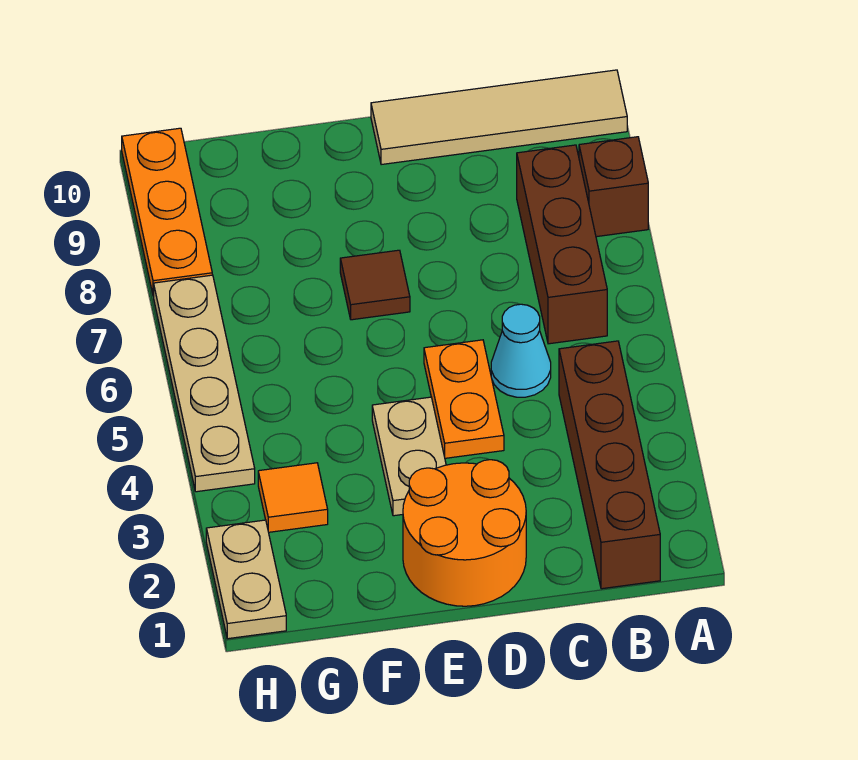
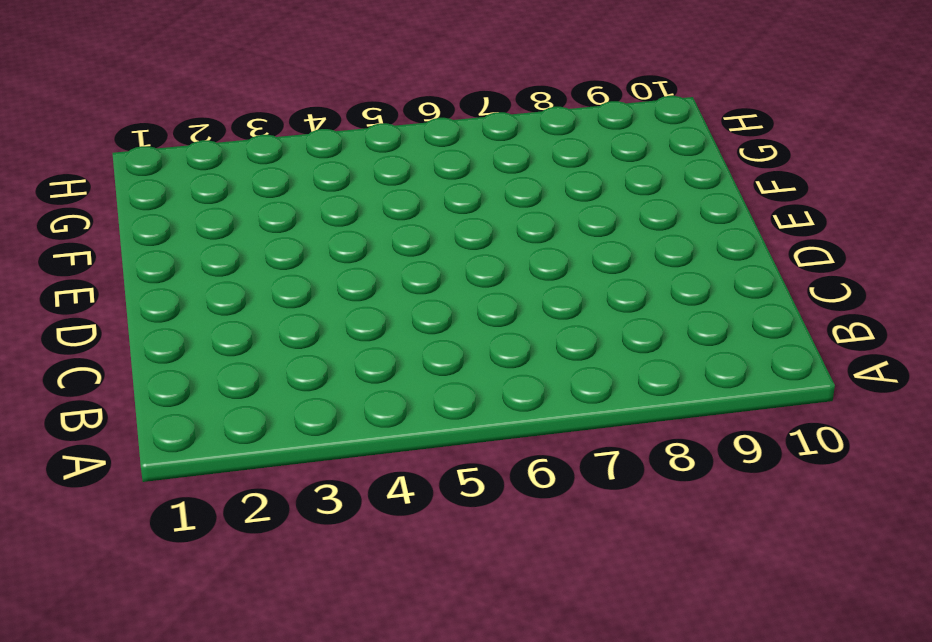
none -> brown 1x1 brick [579,137,648,237]
none -> tan 1x4 tile [371,70,627,165]
none -> brown 1x4 brick [559,341,660,589]

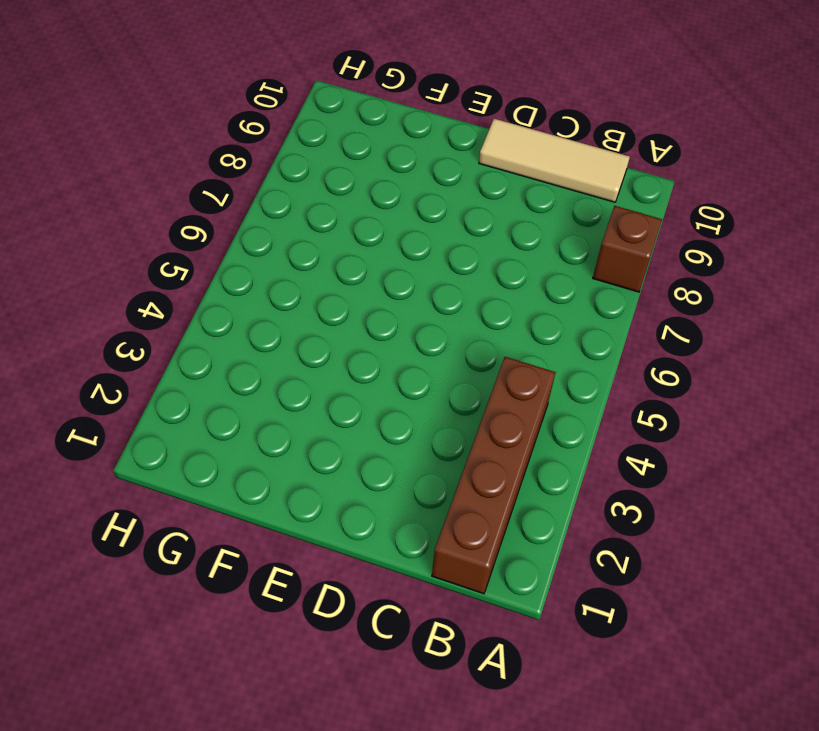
tan 1x3 tile [479,119,630,202] -> tan 1x4 tile [371,70,627,165]
none -> brown 1x3 brick [517,145,607,344]
none -> cyan 1x1 cone [491,304,551,397]
none -> orange 2x2 round brick [403,460,526,606]

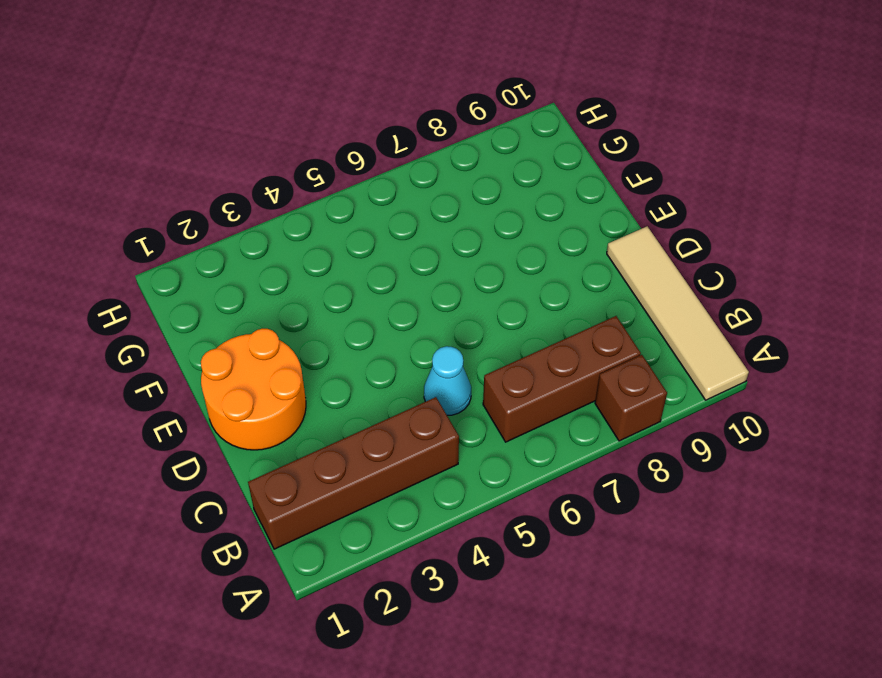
none -> orange 1x2 plate [424,340,504,458]
none -> tan 1x2 plate [372,397,446,516]
none -> brown 1x1 tile [340,250,410,320]

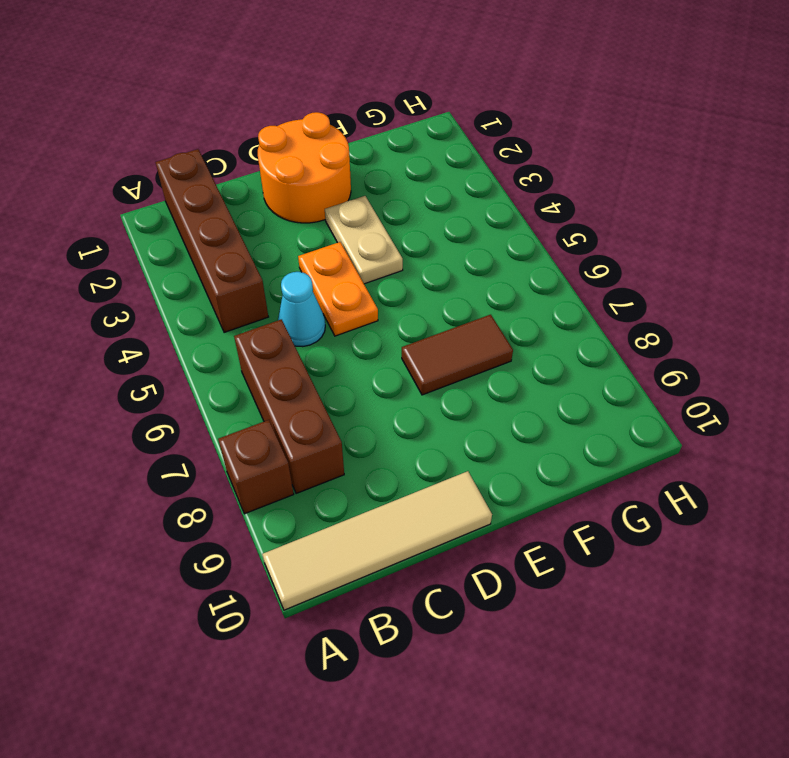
brown 1x2 tile [402,315,513,395] -> brown 1x1 tile [340,250,410,320]
none -> orange 1x1 tile [258,463,328,532]
none -> tan 1x2 plate [206,520,286,639]
none -> tan 1x4 plate [154,275,255,492]

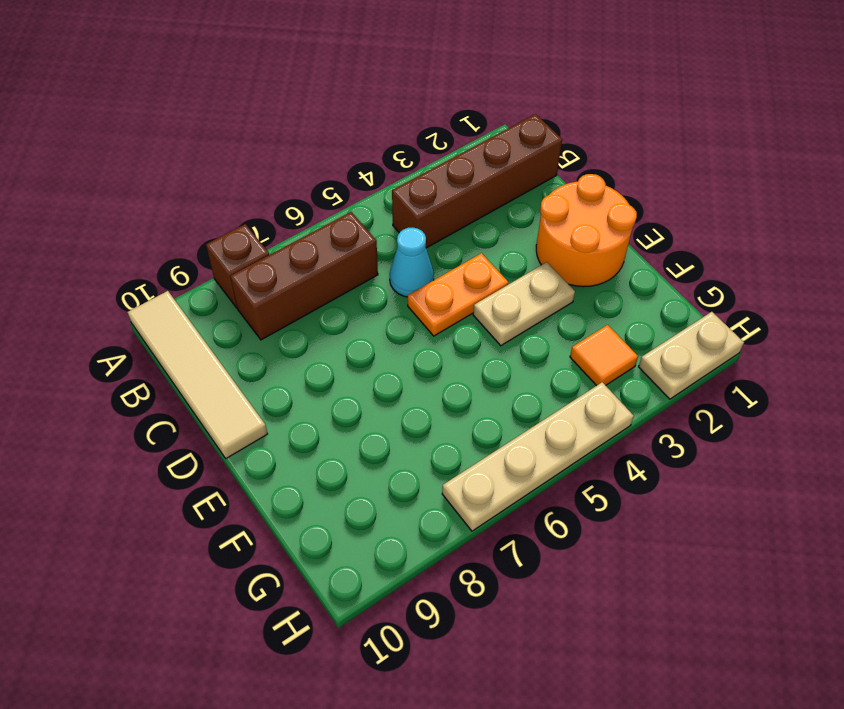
none -> brown 1x1 tile [340,250,410,320]
none -> orange 1x3 plate [122,128,212,296]

